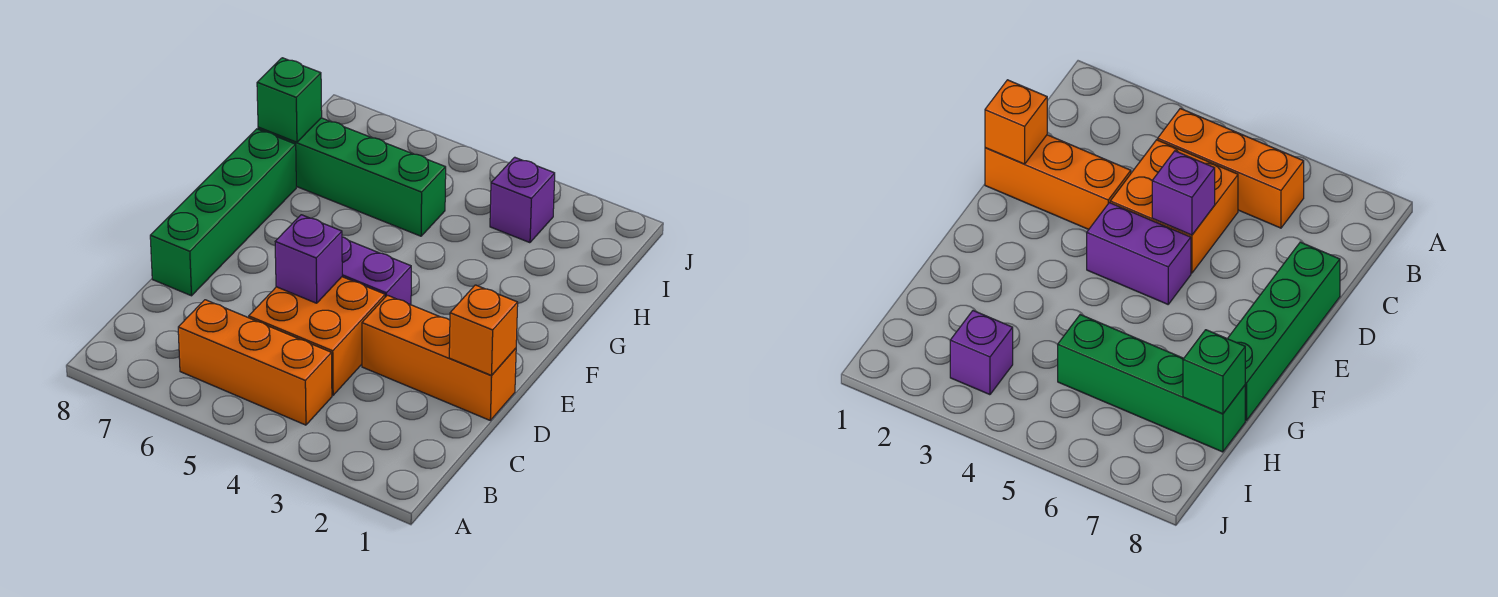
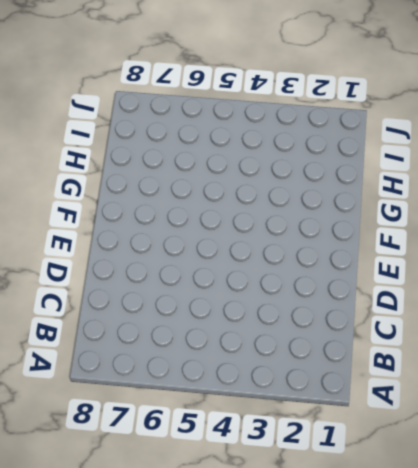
none -> orange 1x3 brick [178,300,332,425]
none -> orange 2x2 brick [249,277,385,395]

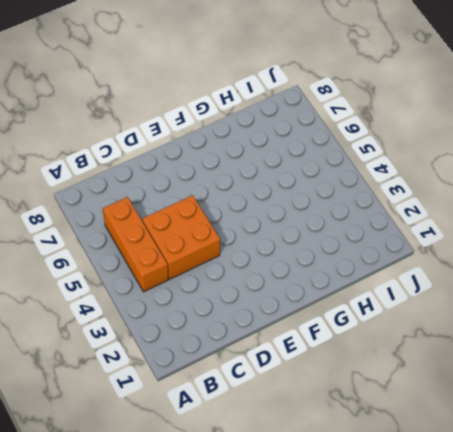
none -> orange 1x3 brick [362,295,516,420]
none -> green 1x4 brick [150,129,296,296]

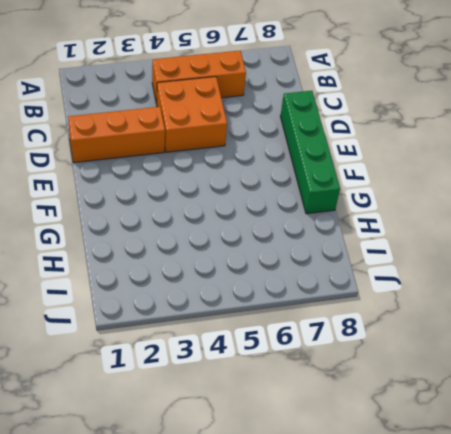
none -> purple 1x2 brick [342,237,411,305]
none -> green 1x4 brick [258,118,446,236]

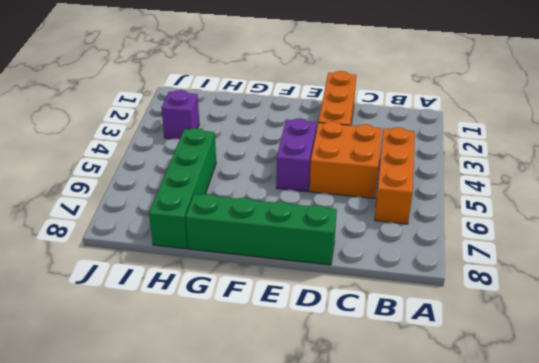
none -> orange 1x1 brick [449,285,518,375]
none -> purple 1x1 brick [275,215,342,303]

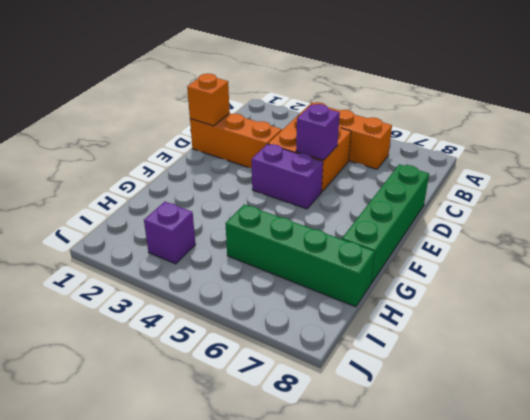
none -> green 1x1 brick [257,58,322,142]

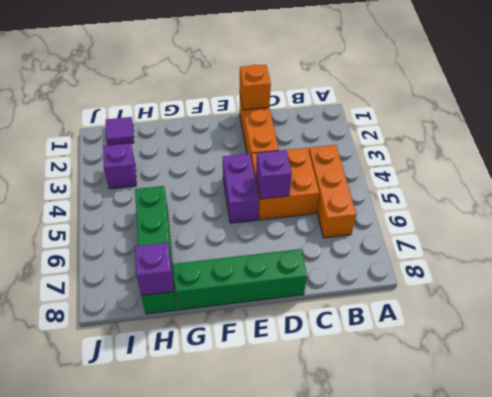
purple 1x1 brick [135,243,174,295] -> green 1x1 brick [257,58,322,142]
purple 1x1 tile [106,117,134,145] -> none

